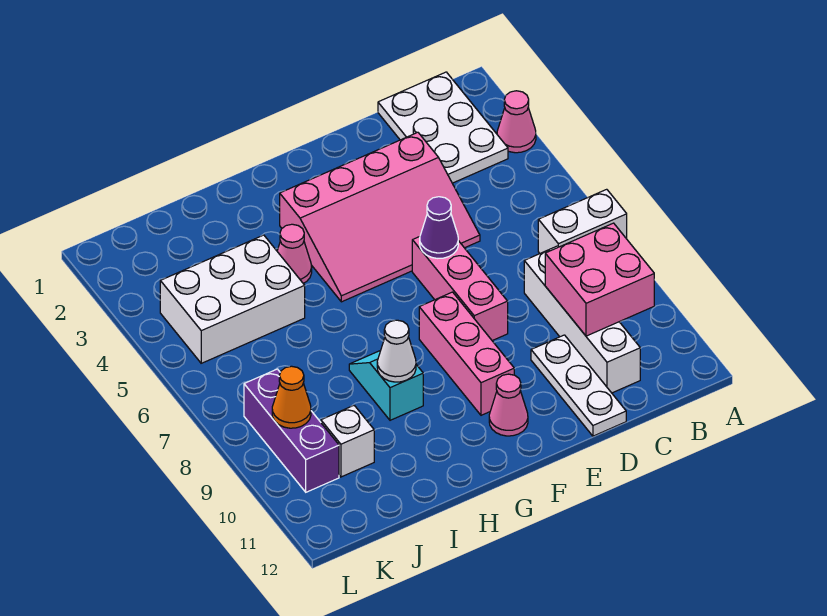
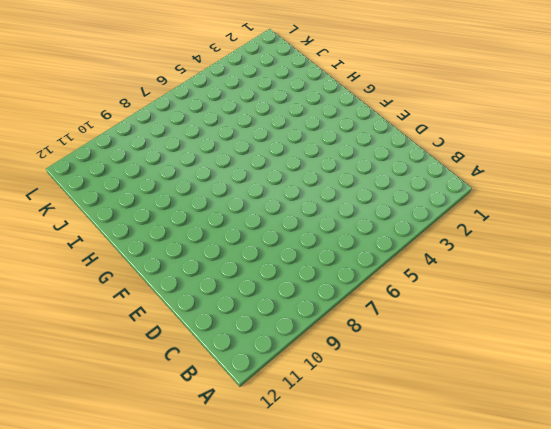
none -> pink 1x1 cone [497,91,536,153]
none -> white 1x2 brick [538,189,627,253]
none -> white 2x3 plate [378,72,508,183]

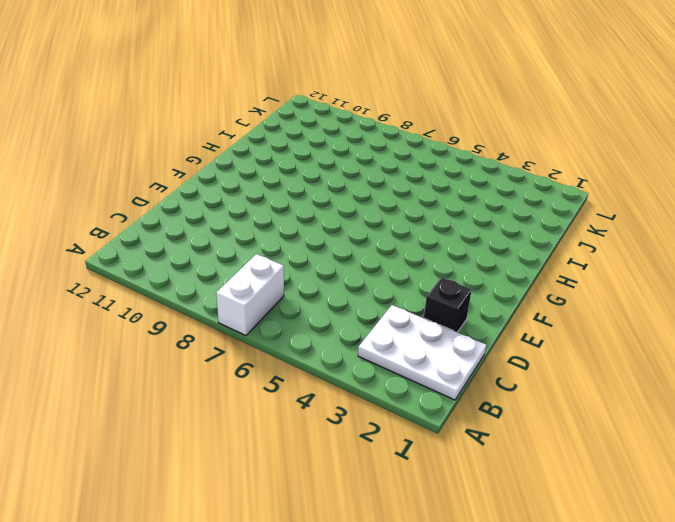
black 1x1 brick [424,277,472,332] -> none
none -> pink 1x1 cone [497,91,536,153]
none -> white 1x4 brick [524,246,640,393]
none -> pink 3x4 slope [280,132,480,302]

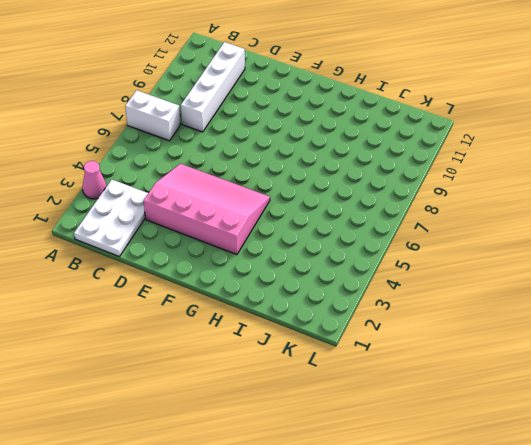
none -> white 1x3 plate [531,335,626,436]
none -> pink 1x3 brick [412,237,508,341]
none -> pink 1x3 brick [419,292,514,415]

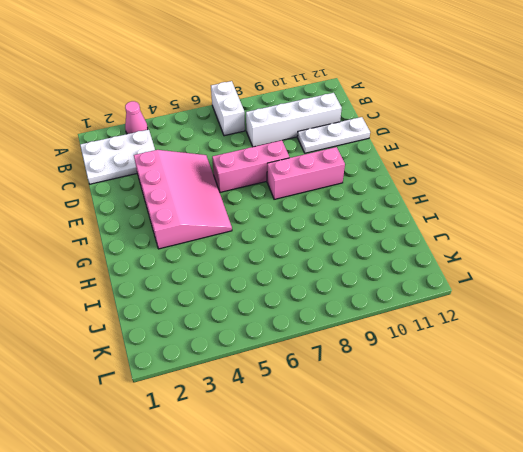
none -> pink 1x1 cone [489,374,528,436]
none -> pink 1x1 cone [277,224,312,283]
none -> cyan 1x2 slope [349,350,423,420]

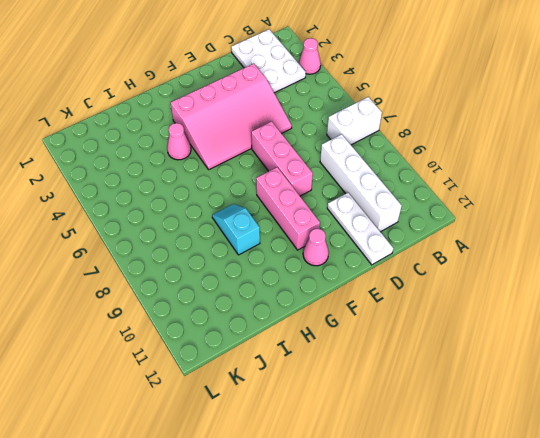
none -> white 2x3 brick [160,235,305,363]
none -> white 1x1 brick [321,406,374,477]
none -> purple 1x3 brick [244,369,339,492]

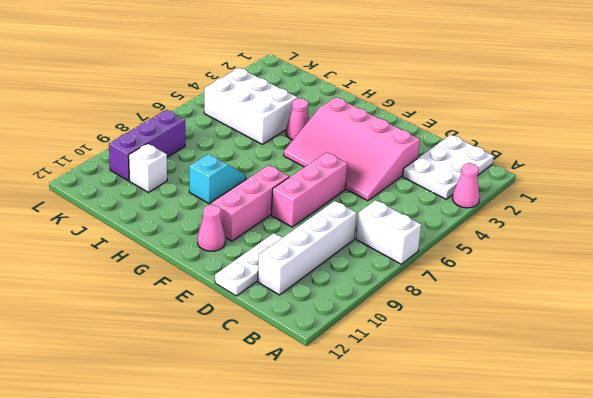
none -> pink 2x2 brick [545,223,654,336]
none -> purple 1x1 cone [420,197,458,258]
none -> white 1x1 cone [377,320,416,382]

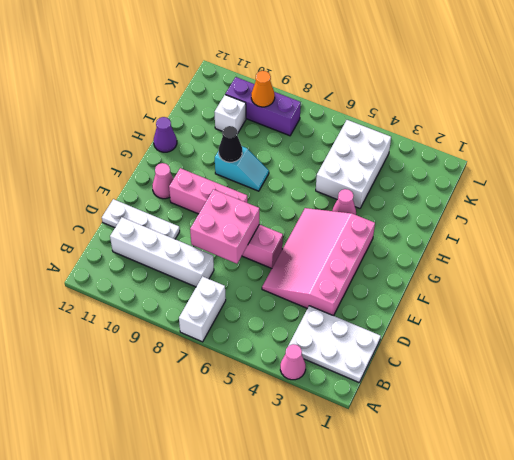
pink 2x2 brick [190,189,259,264] -> pink 2x2 brick moved to [545,223,654,336]
black 1x1 cone [219,126,242,162] -> white 1x1 cone [377,320,416,382]
purple 1x1 cone [154,117,177,152] -> purple 1x1 cone moved to [420,197,458,258]

